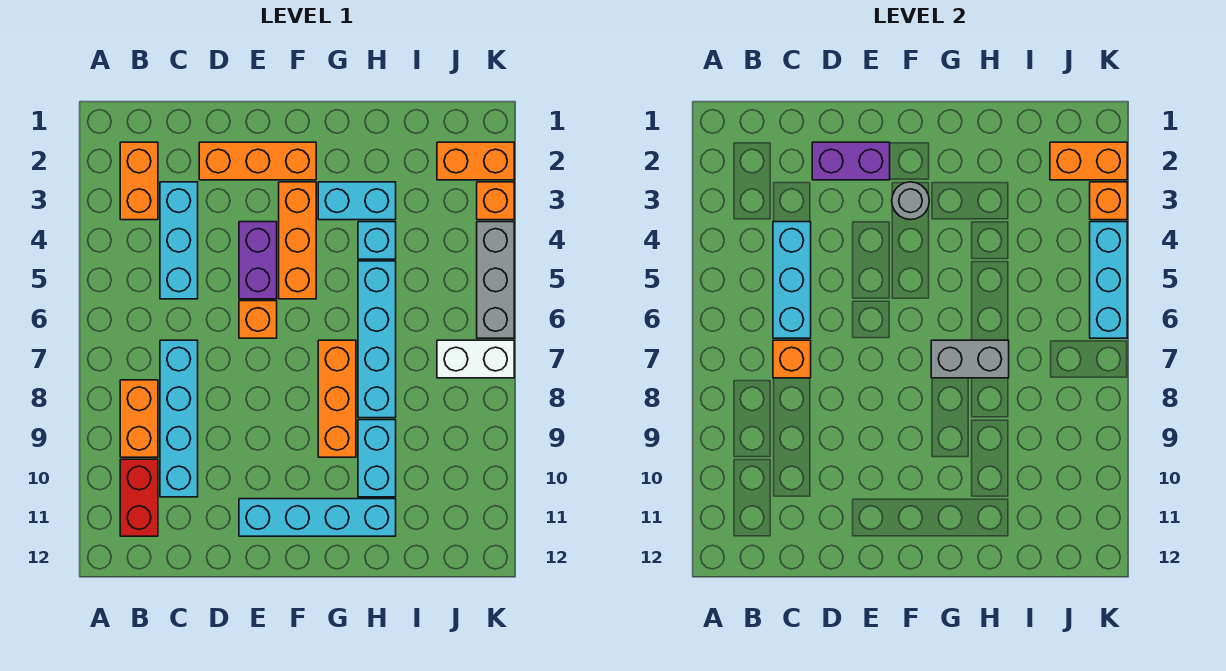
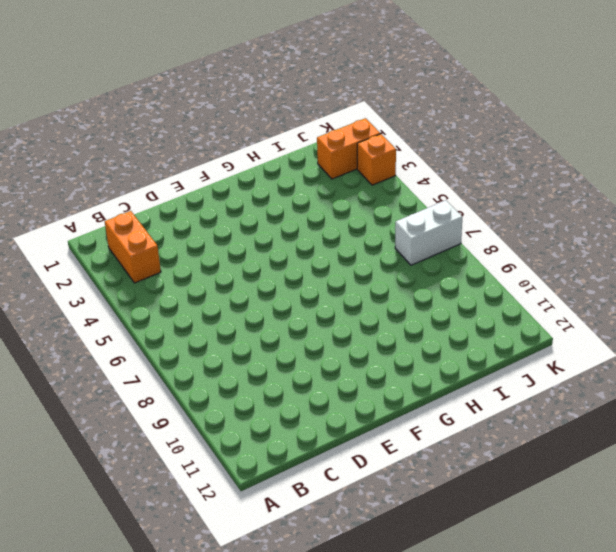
none -> orange 1x2 brick [120,380,158,457]
none -> red 1x2 brick [120,459,158,536]
none -> cyan 1x3 brick [160,182,198,299]

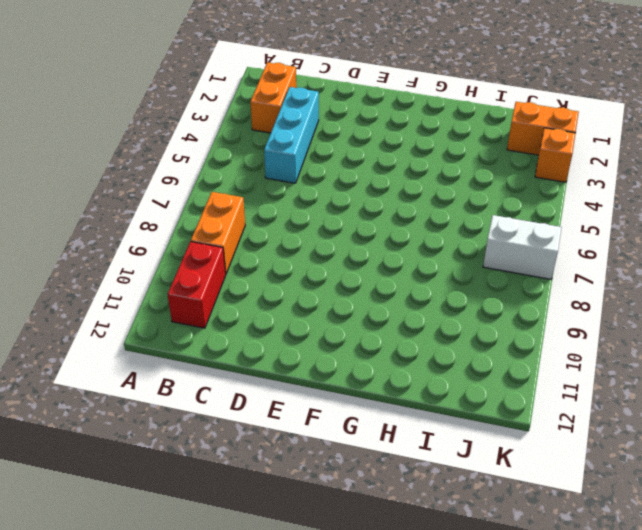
none -> cyan 1x4 brick [160,340,198,497]
none -> orange 1x3 brick [199,142,316,180]
none -> purple 1x2 brick [239,222,277,299]

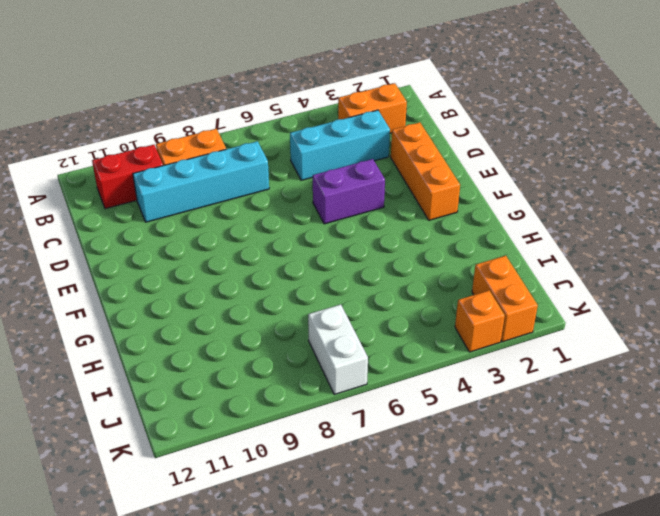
none -> orange 1x1 brick [239,301,277,338]
none -> cyan 1x4 brick [239,499,396,536]
none -> orange 1x3 brick [279,182,316,299]

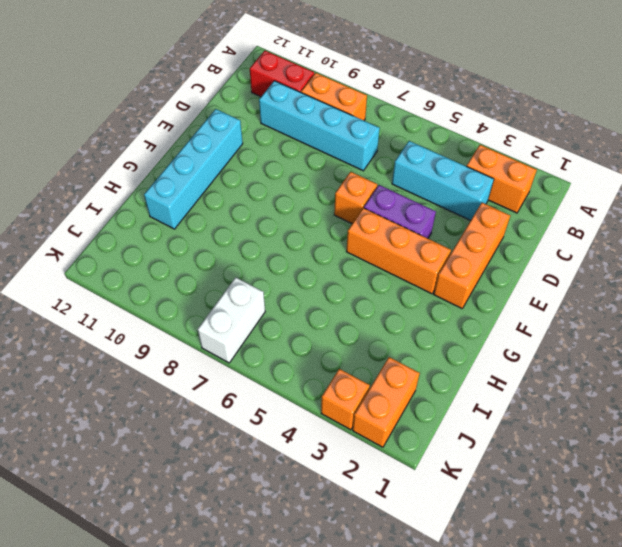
none -> cyan 1x2 brick [318,182,396,220]
none -> orange 1x3 brick [318,340,356,457]
none -> cyan 1x1 brick [358,222,396,259]

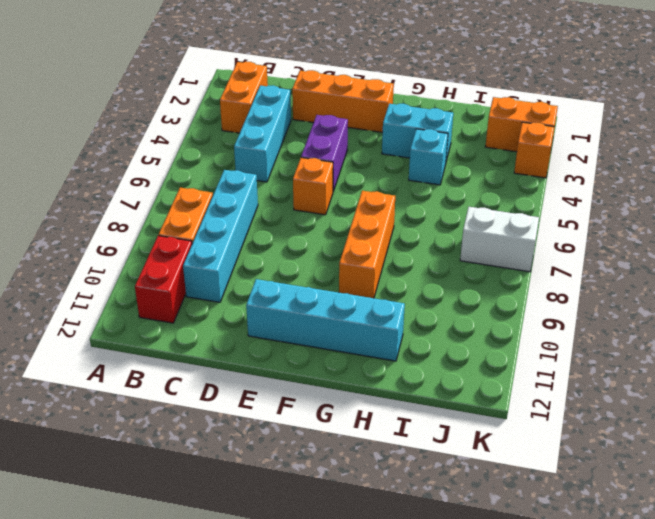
none -> orange 1x3 brick [279,182,316,299]
none -> cyan 1x4 brick [358,261,396,418]
none -> cyan 1x2 brick [358,420,396,497]

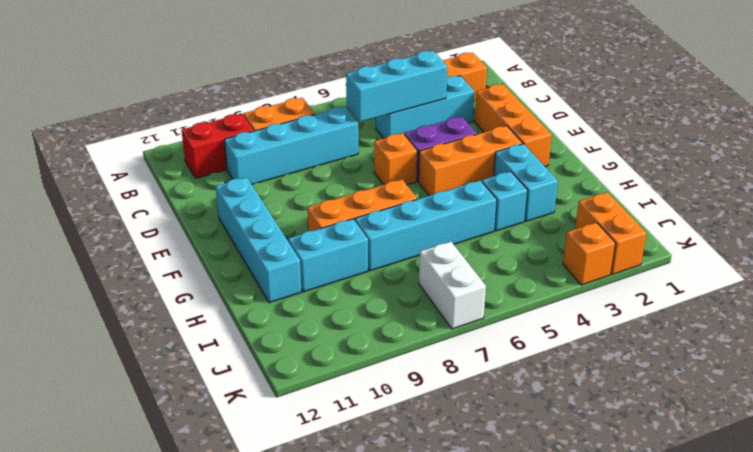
none -> grey 1x3 brick [477,222,514,338]
none -> orange 1x1 brick [773,340,811,378]
none -> purple 1x2 brick [812,142,890,180]

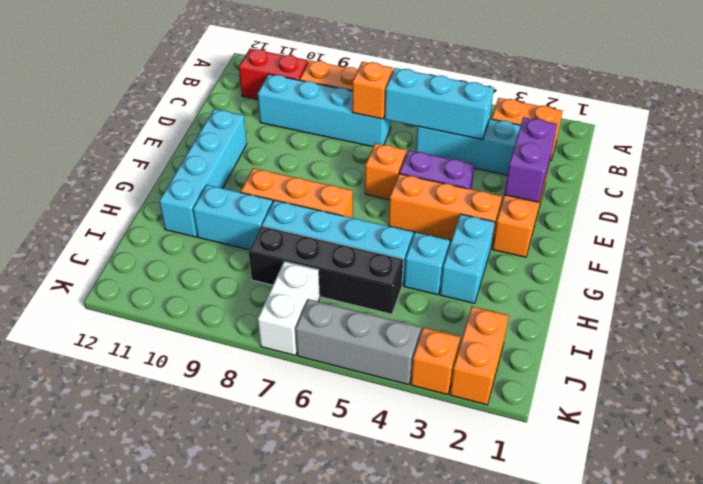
black 1x4 brick [249,226,403,314] -> none
none -> grey 1x1 round brick [892,182,929,220]
none -> grey 1x2 brick [931,340,1009,378]
none -> orange 1x2 brick [1050,142,1127,180]

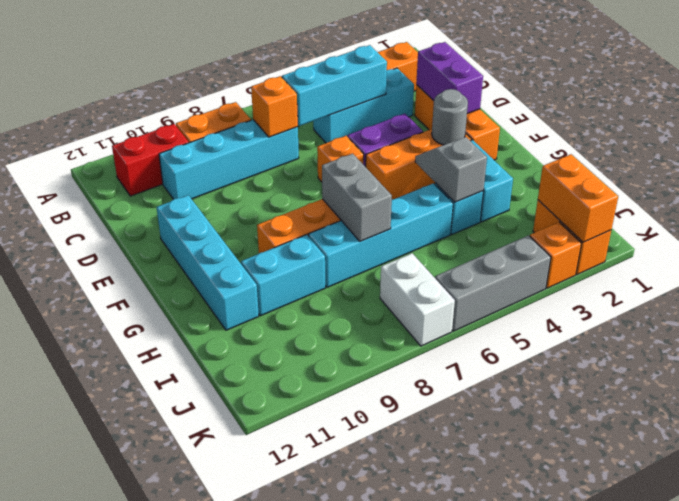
grey 1x2 slope [415,137,487,202] -> none
none -> orange 1x1 brick [1090,182,1127,220]
none -> cyan 1x3 brick [1090,222,1127,338]

